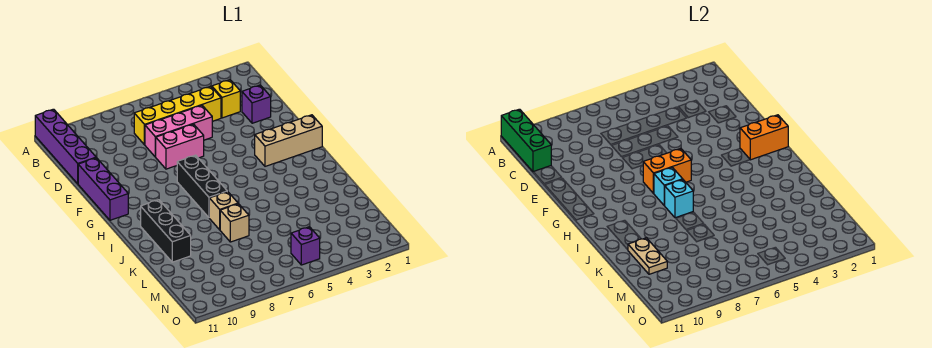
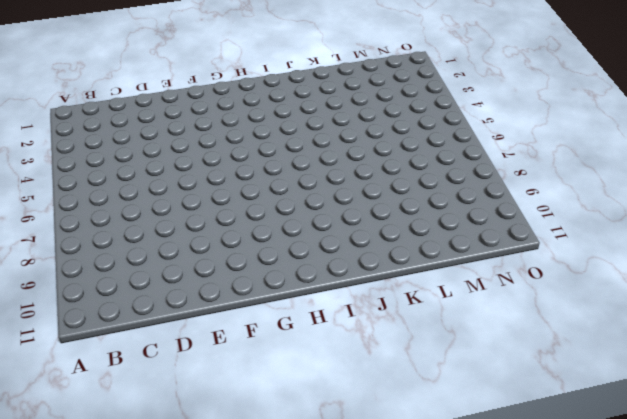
none -> purple 1x4 brick [35,109,96,184]
none -> yellow 1x1 brick [212,80,240,118]
none -> yellow 1x4 brick [134,86,221,145]

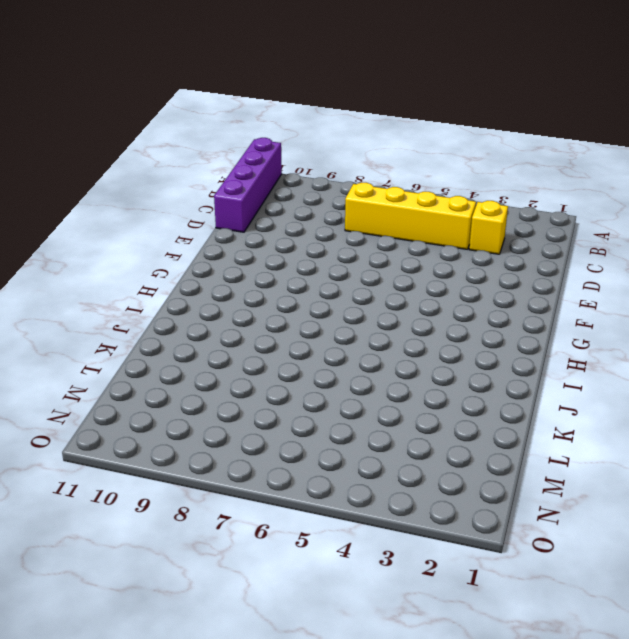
none -> purple 1x1 brick [242,85,271,123]
none -> pink 1x3 brick [145,105,212,157]
none -> pink 1x2 brick [156,124,204,169]

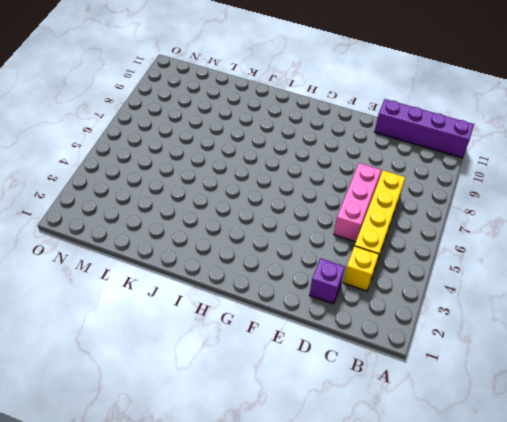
none -> pink 1x2 brick [156,124,204,169]
none -> purple 1x3 brick [78,158,128,220]
none -> tan 1x3 brick [255,115,322,166]

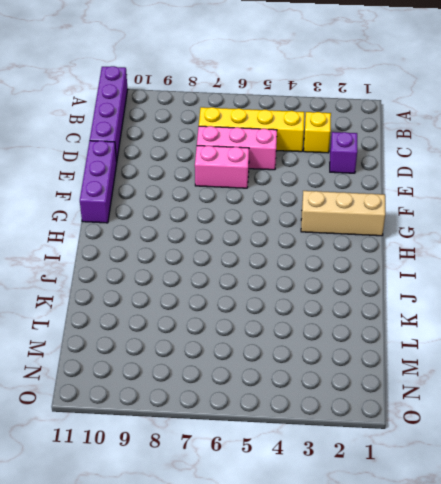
none -> black 1x3 brick [177,155,227,217]
none -> black 1x3 brick [141,200,191,262]
none -> tan 1x1 brick [209,191,238,230]

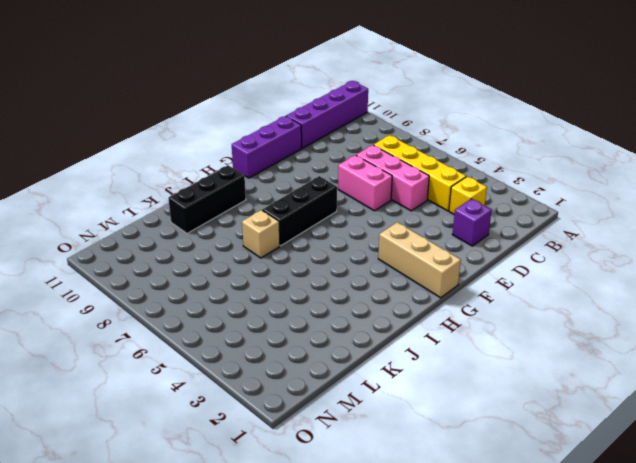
none -> tan 1x1 brick [220,204,249,242]
none -> purple 1x1 brick [291,227,320,265]
none -> green 1x3 brick [501,109,551,172]

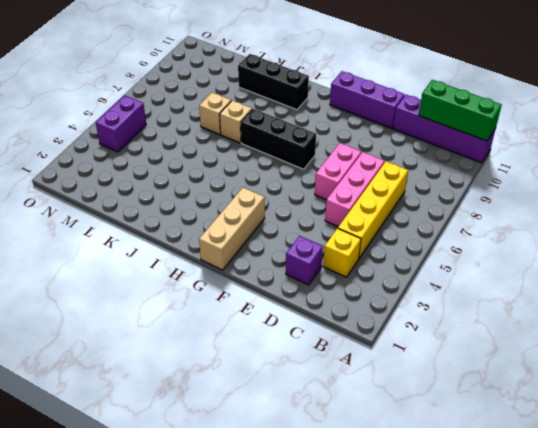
purple 1x2 brick [96,95,146,152] -> purple 1x1 brick [291,227,320,265]
none -> orange 1x2 brick [740,115,788,160]
none -> orange 1x2 brick [643,149,691,193]
none -> cyan 1x1 brick [654,167,683,205]

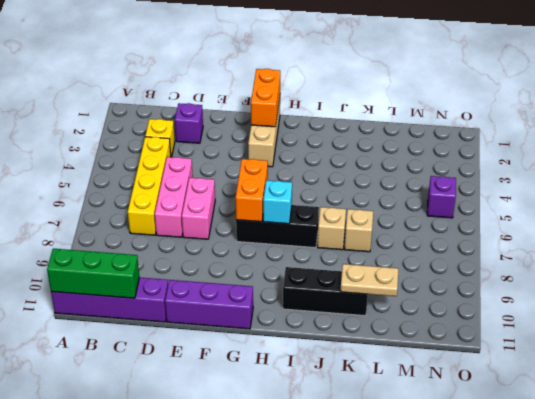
none -> cyan 1x1 brick [664,180,693,218]

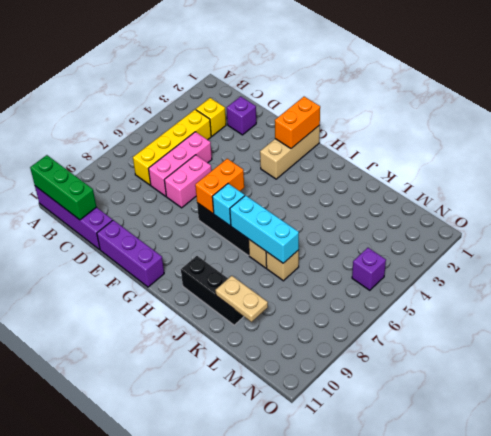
cyan 1x3 brick [230,195,299,263] -> cyan 1x1 brick [664,180,693,218]

